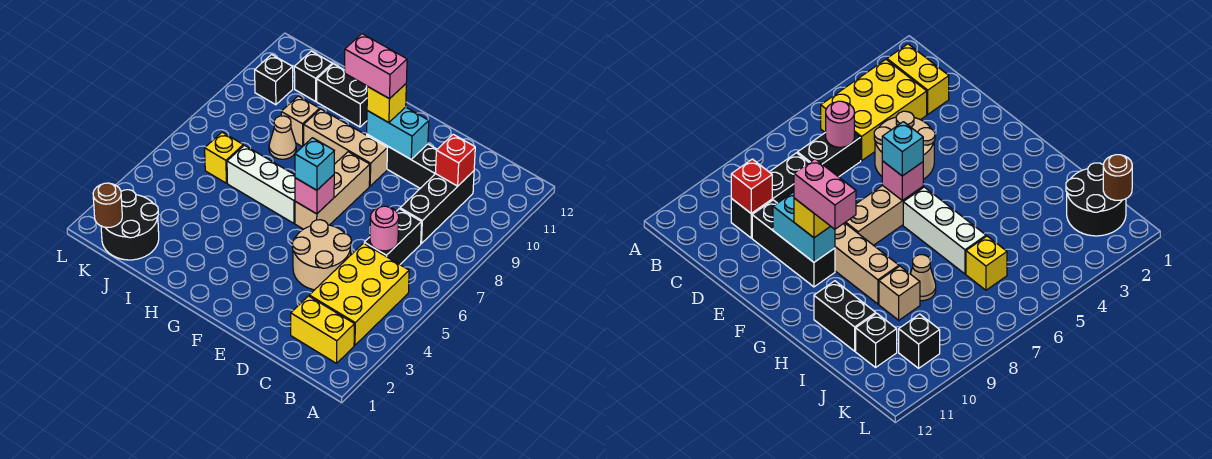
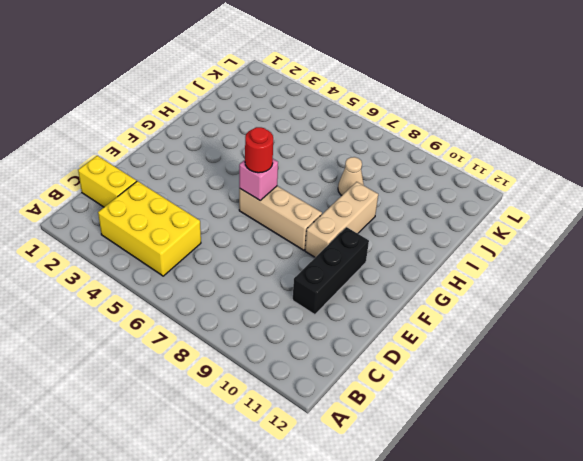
yellow 1x2 brick [78,156,137,207] -> yellow 1x2 brick turned to [291,296,354,363]
red 1x1 round brick [245,127,273,173] -> cyan 1x1 brick [295,138,334,190]
none -> black 1x2 brick [364,209,421,264]
none -> black 1x3 brick [400,171,474,243]
none -> tan 2x2 round brick [292,220,351,290]

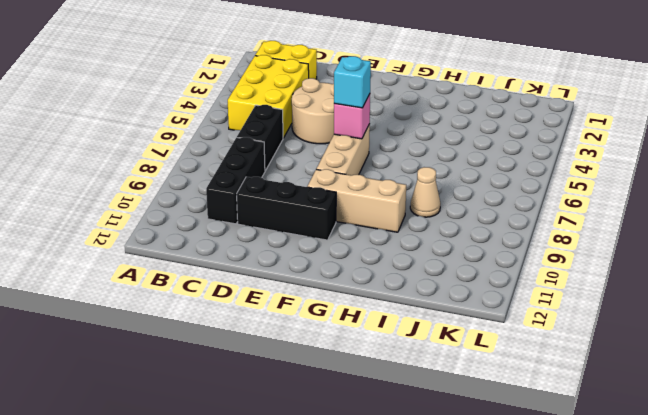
none -> white 1x3 brick [227,145,295,223]
none -> black 1x2 brick [317,64,368,127]
none -> tan 1x1 brick [281,96,320,147]

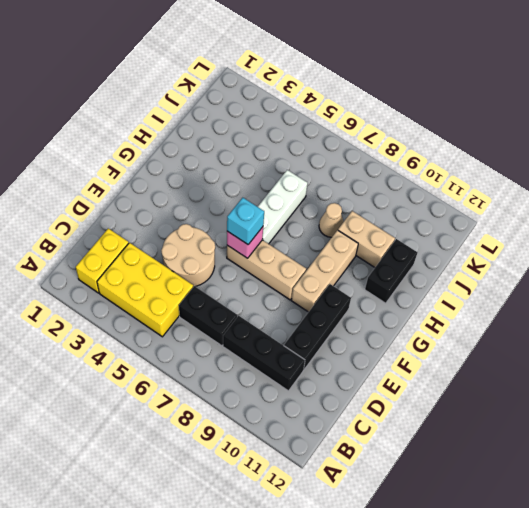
tan 1x2 brick [338,211,395,267] -> tan 1x1 brick [281,96,320,147]
none -> black 2x2 round brick [101,190,159,260]
none -> yellow 1x1 brick [205,132,243,183]
none -> black 1x1 brick [294,51,332,101]

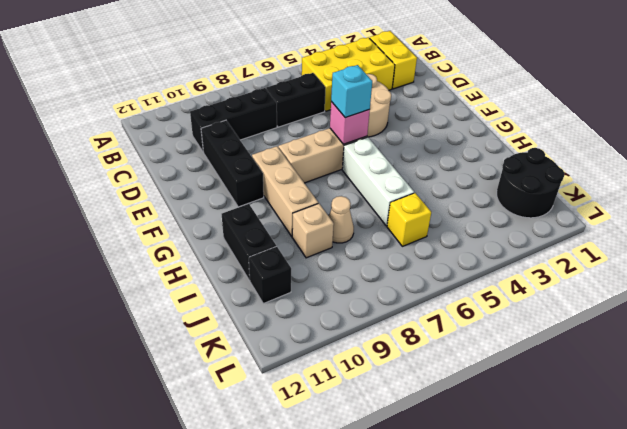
none -> black 1x1 brick [255,55,293,105]
none -> pink 1x1 round brick [370,206,399,251]
none -> red 1x1 brick [436,134,475,186]

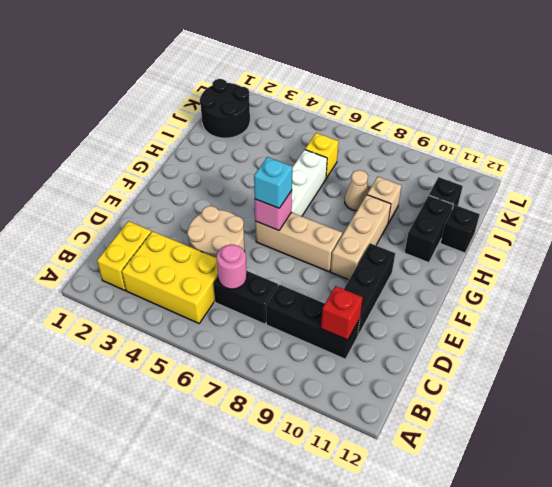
black 1x1 brick [441,205,480,253] -> black 1x1 brick moved to [255,55,293,105]
none -> cyan 1x2 brick [367,107,429,159]
none -> brown 1x1 round brick [93,183,122,227]
none -> yellow 1x1 brick [367,84,406,123]

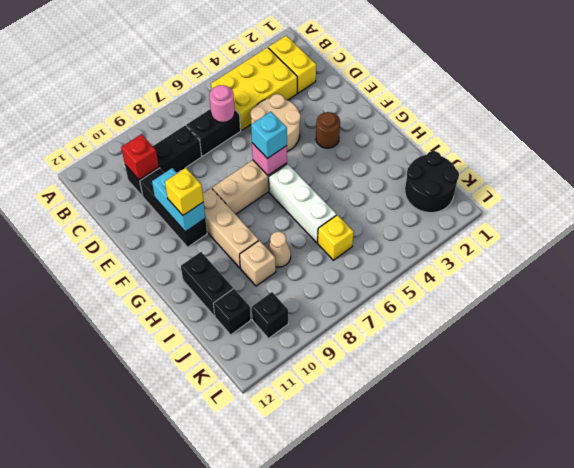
brown 1x1 round brick [316,112,340,148] -> brown 1x1 round brick moved to [93,183,122,227]
none -> pink 1x2 brick [345,34,407,99]

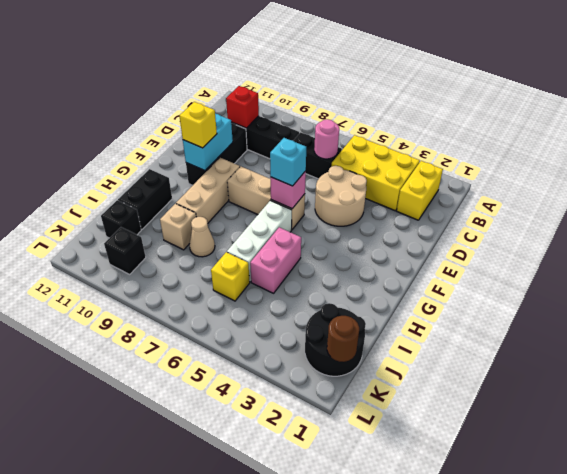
pink 1x2 brick [250,227,301,293] -> pink 1x2 brick moved to [345,34,407,99]

